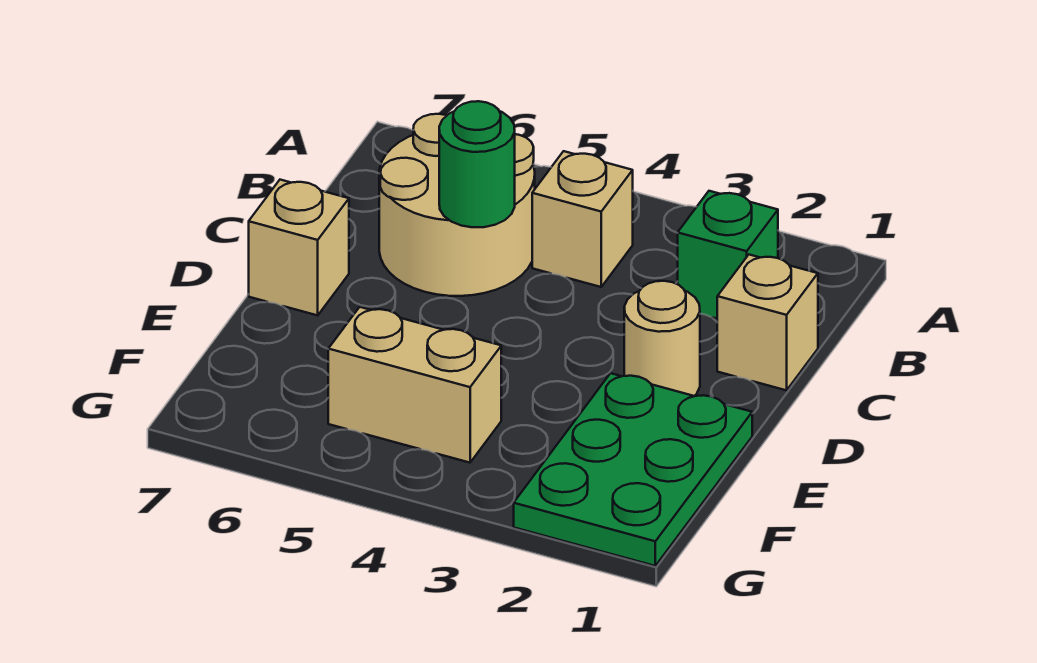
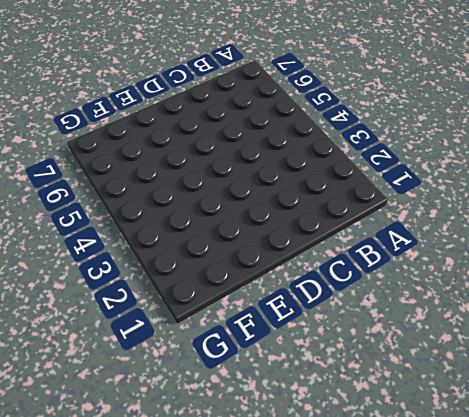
none -> green 1x1 brick [678,191,778,319]
none -> tan 1x1 brick [532,151,633,287]

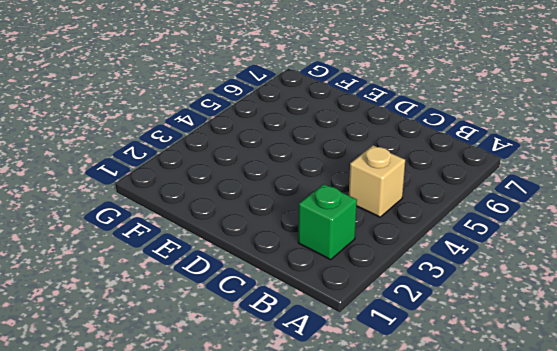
none -> tan 2x2 round brick [379,114,535,296]
none -> tan 1x1 brick [717,255,818,390]

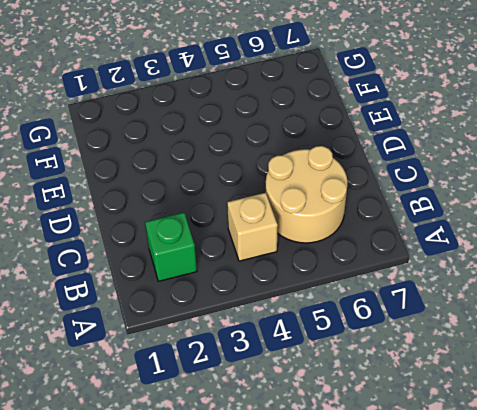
none -> tan 1x1 brick [717,255,818,390]
none -> tan 1x1 round brick [624,281,700,396]

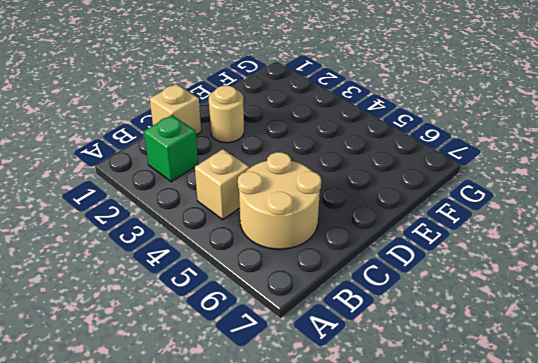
none -> tan 1x1 brick [249,180,349,315]
none -> green 2x3 plate [514,373,752,566]

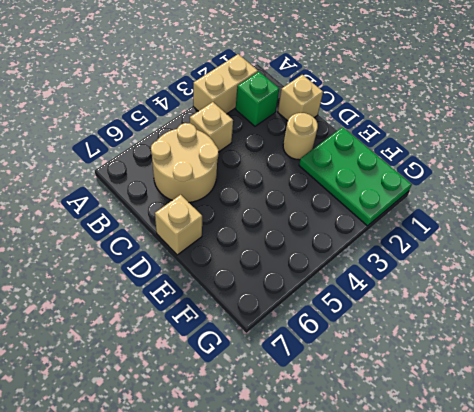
tan 1x2 brick [193,54,258,114] -> tan 1x2 brick moved to [328,307,501,463]
none -> green 1x1 round brick [439,101,515,227]

